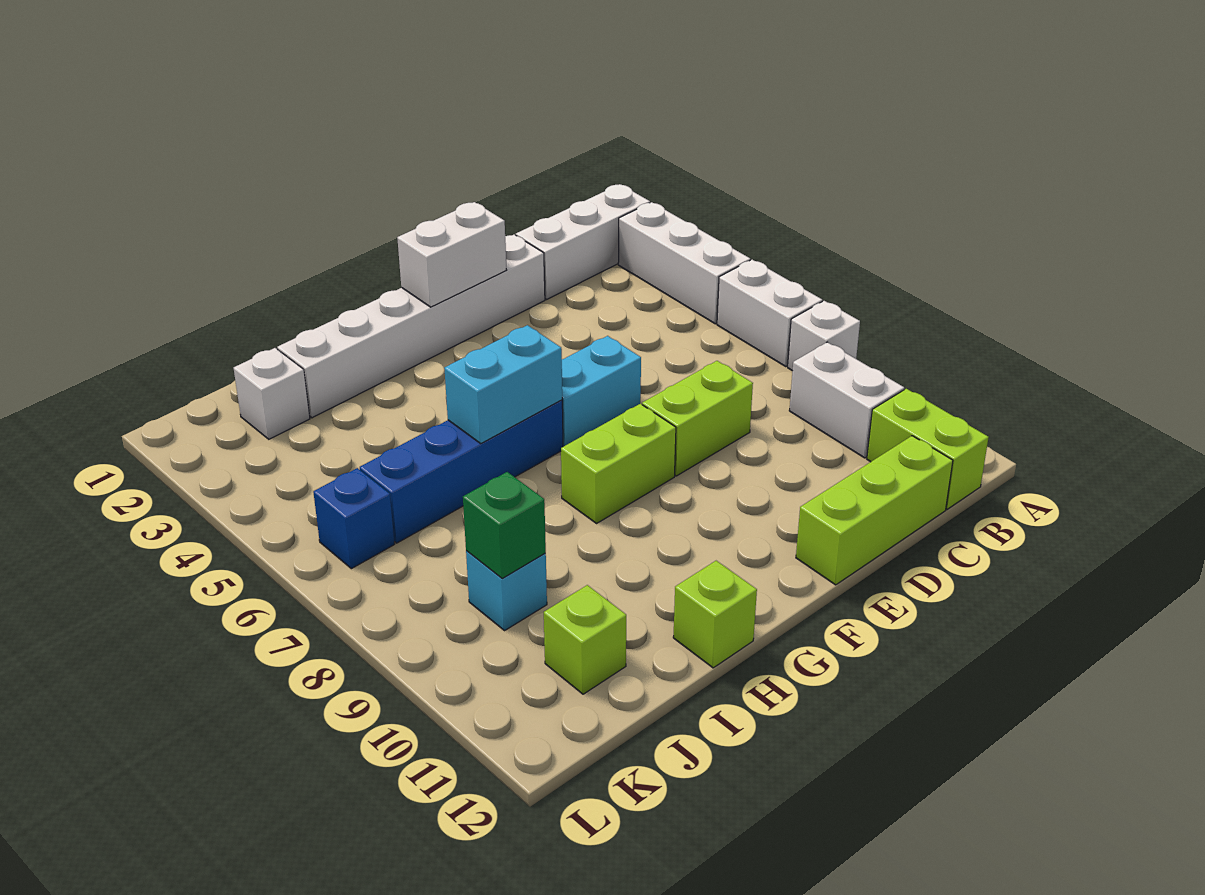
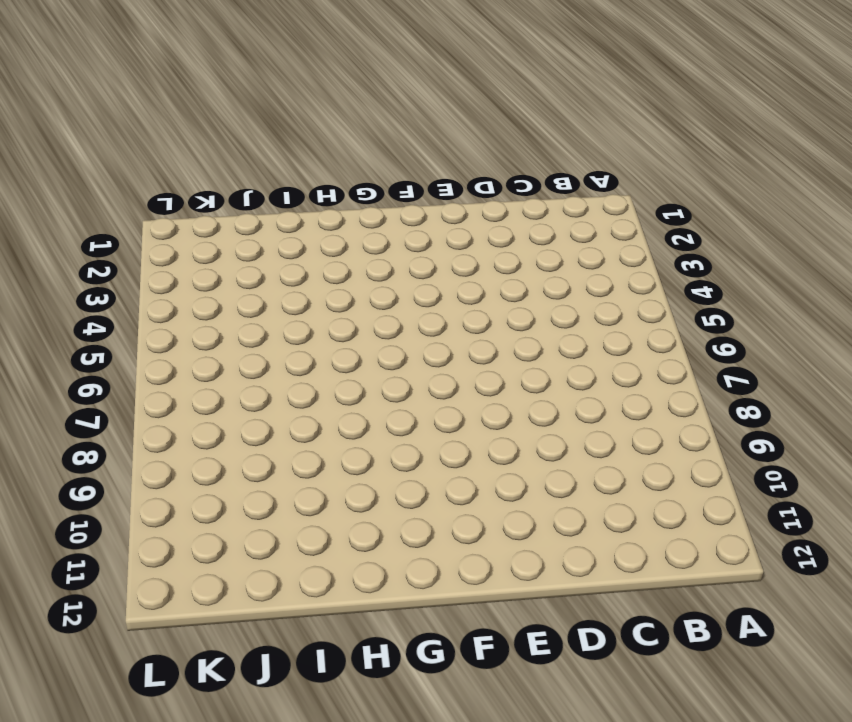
none -> white 1x3 brick [516,184,650,299]
none -> white 1x3 brick [618,202,750,324]
none -> white 1x2 brick [717,260,822,366]

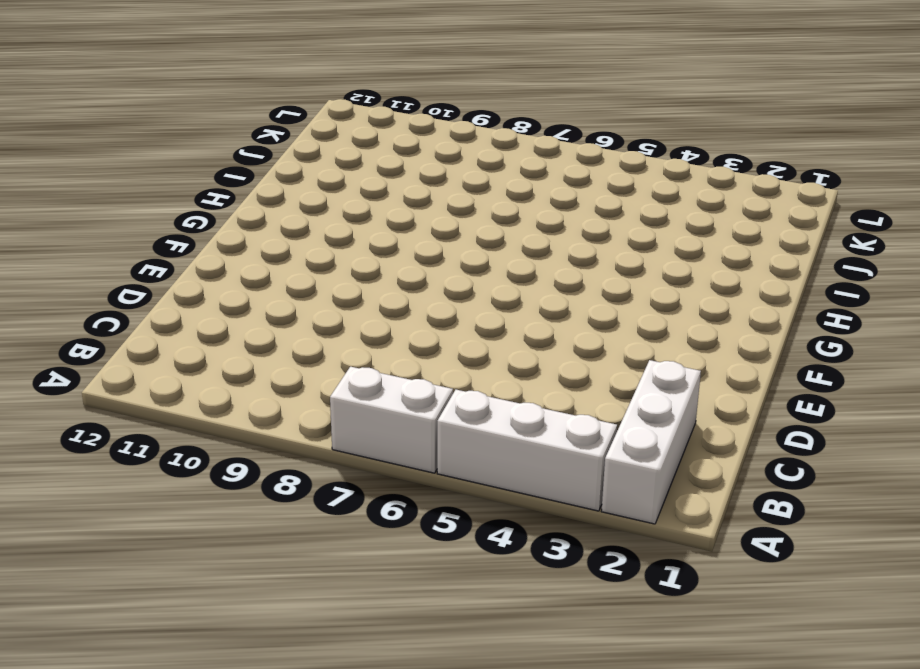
none -> white 1x1 brick [788,301,860,371]
none -> white 1x2 brick [789,342,904,458]
none -> lime 1x2 brick [867,389,989,509]

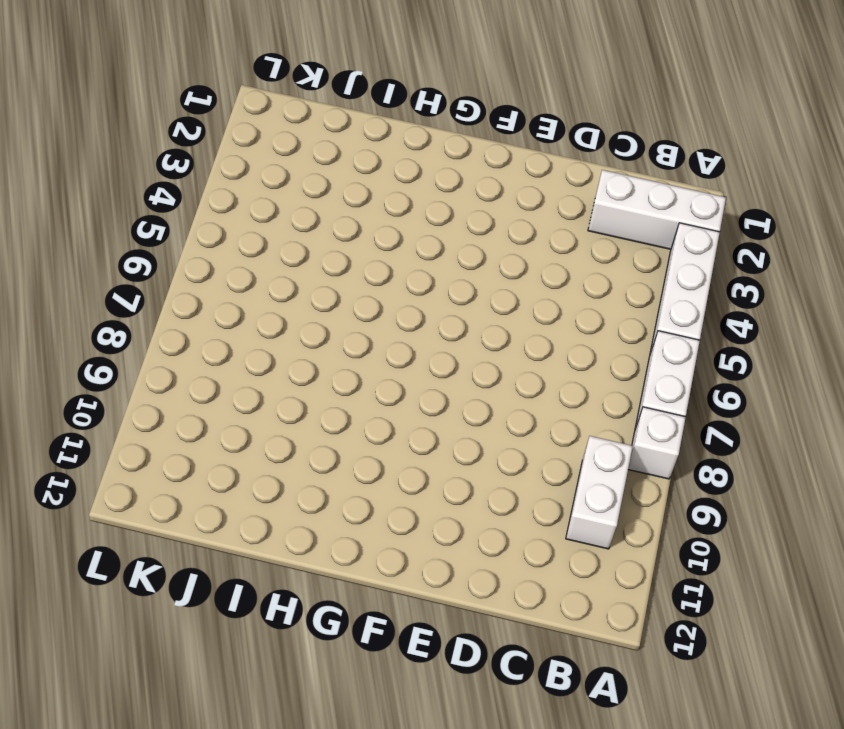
none -> lime 1x2 brick [867,389,989,509]
none -> lime 1x3 brick [796,436,953,585]
none -> white 1x6 brick [277,235,545,418]

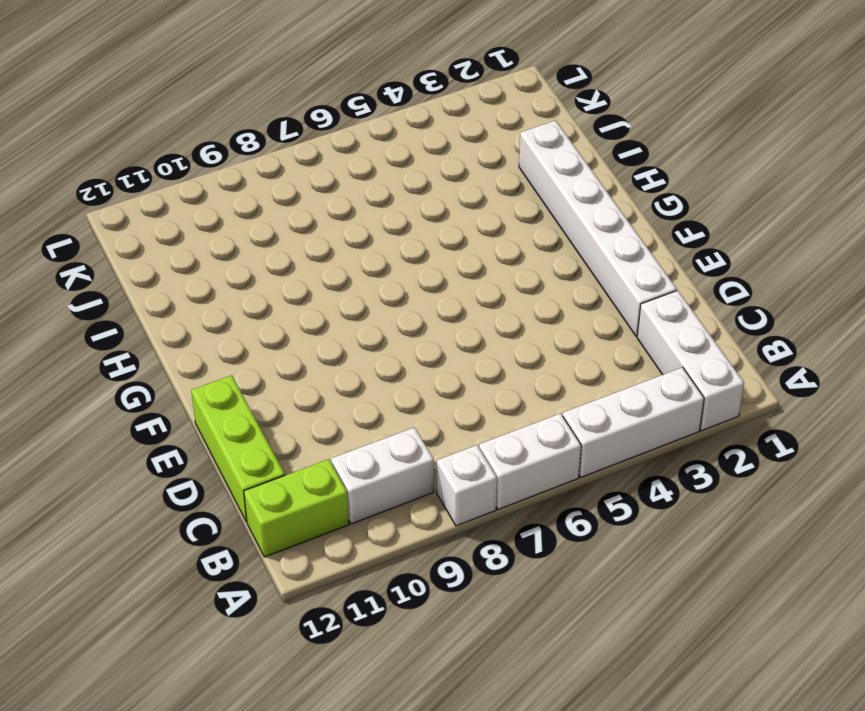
none -> lime 1x2 brick [642,361,753,476]
none -> cyan 1x2 brick [562,336,641,447]
none -> lime 1x2 brick [561,404,676,523]

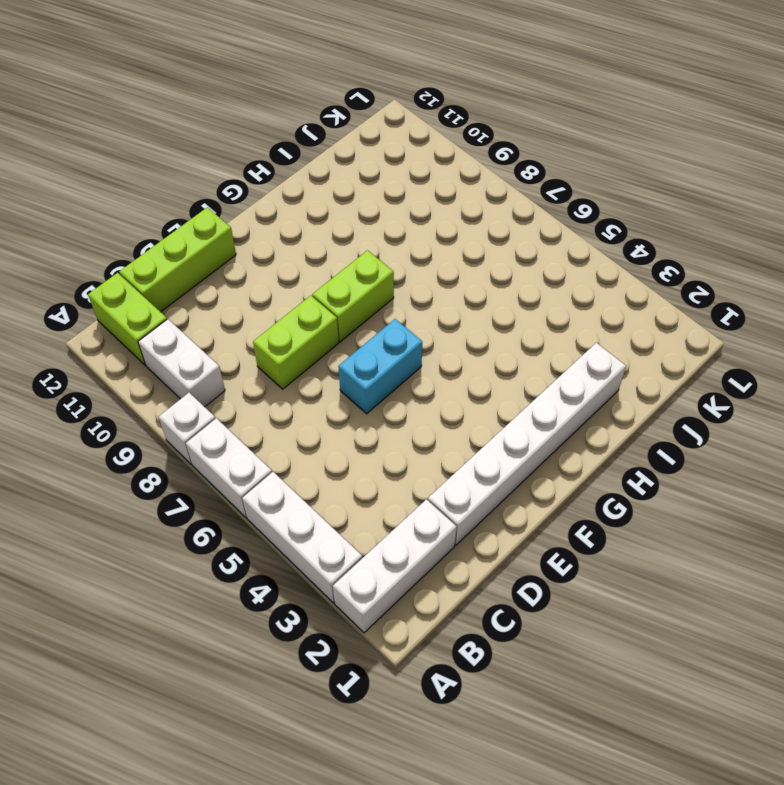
none -> blue 1x4 brick [360,400,563,543]
none -> lime 1x1 brick [673,561,757,668]
none -> white 1x1 brick [234,348,310,439]

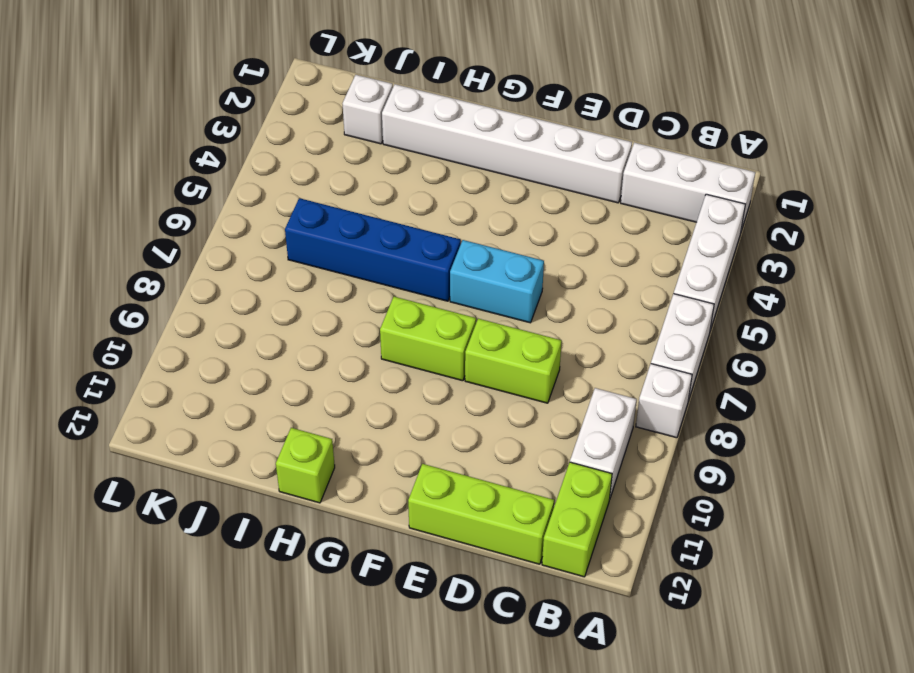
none -> cyan 1x1 brick [466,551,547,630]
none -> lime 1x1 brick [544,585,626,694]
none -> blue 1x1 brick [313,468,394,569]

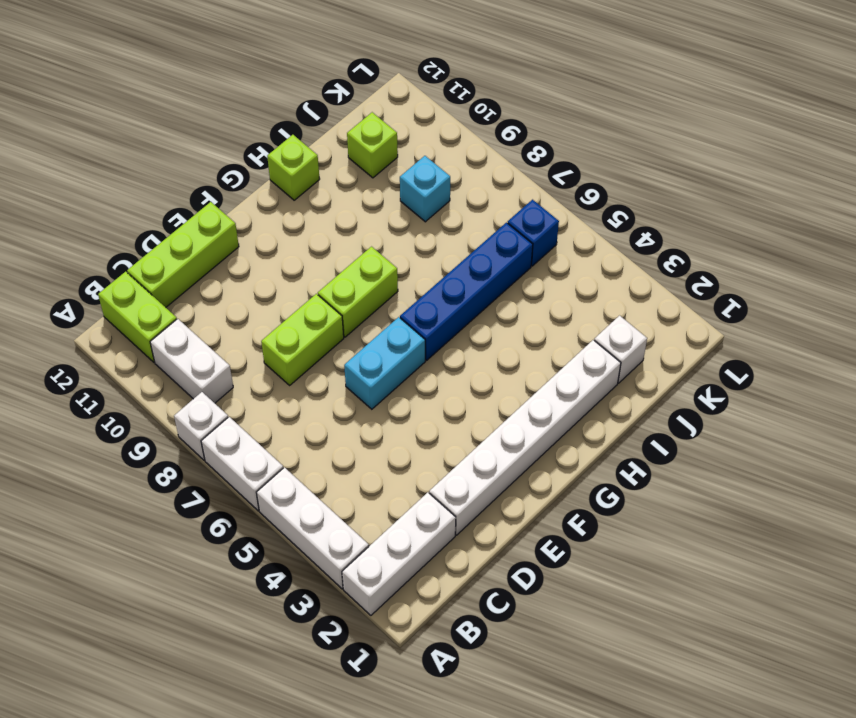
none -> white 1x2 brick [397,202,506,307]
none -> cyan 1x2 brick [444,325,562,443]
none -> green 1x1 brick [463,472,546,578]

